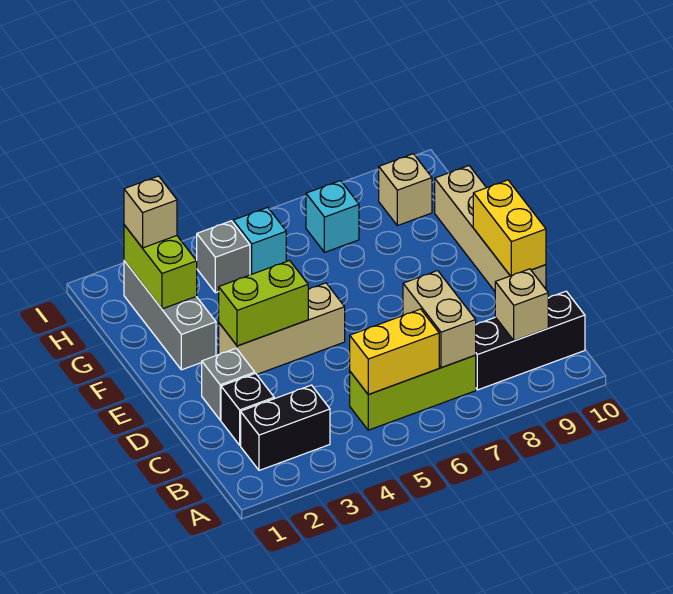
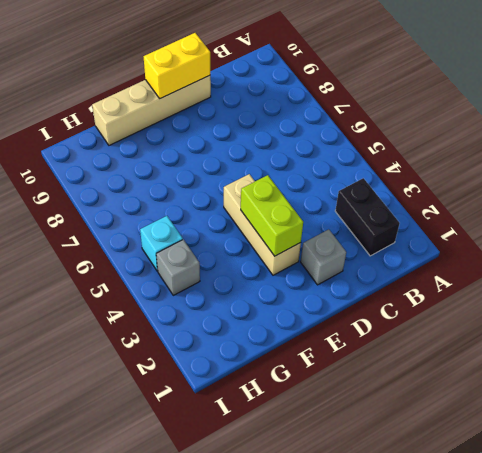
none -> lime 1x3 brick [350,355,476,430]
none -> black 1x3 brick [476,291,585,390]
none -> black 1x1 brick [221,373,274,445]

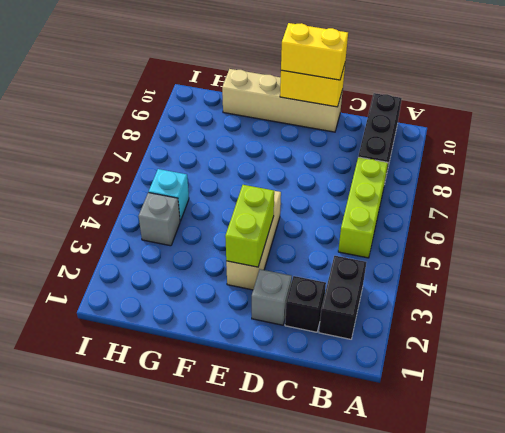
yellow 1x2 brick [281,23,348,80] -> yellow 1x2 brick turned to [350,309,439,394]
none -> grey 1x3 brick [124,261,216,370]
none -> cyan 1x1 brick [306,181,359,252]
none -> tan 1x1 brick [379,154,432,226]

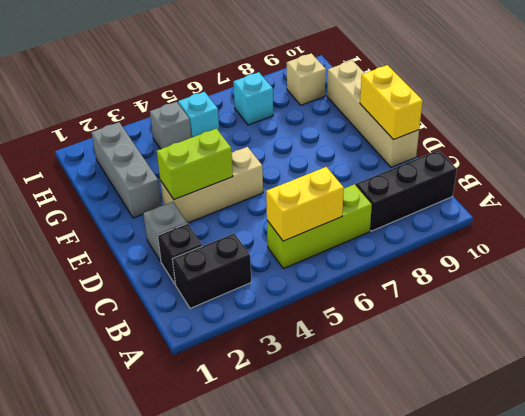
none -> tan 1x2 brick [403,271,476,368]
none -> tan 1x1 brick [495,269,548,341]
none -> lime 1x2 brick [124,225,197,309]

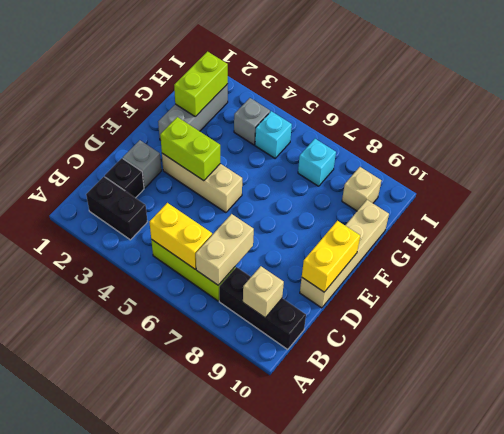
none -> tan 1x1 brick [124,176,177,248]

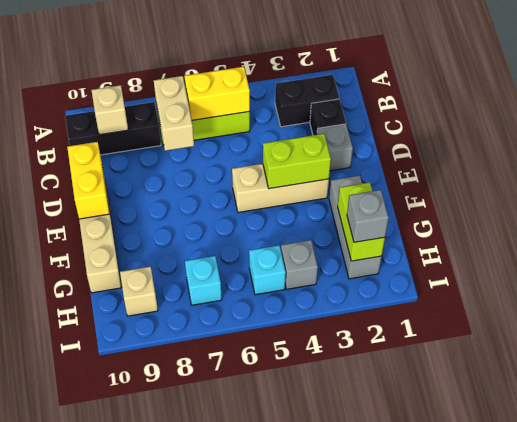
grey 1x1 brick [347,190,389,242] -> tan 1x1 brick [124,176,177,248]

